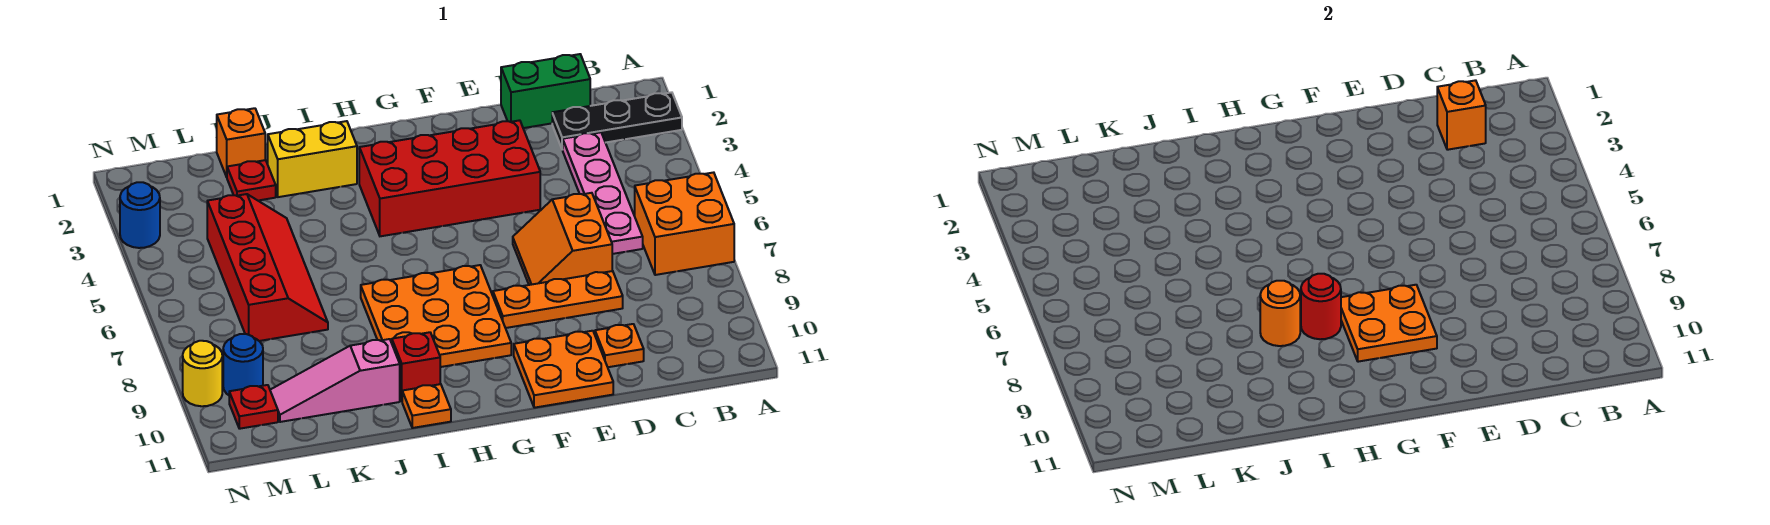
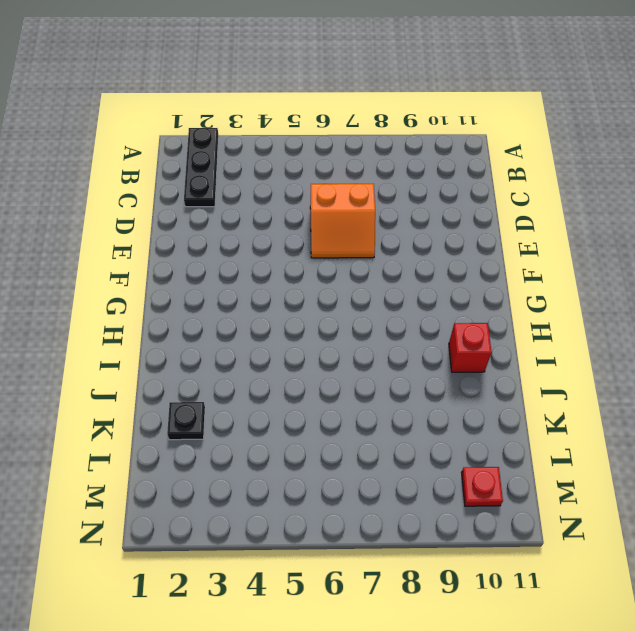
black 1x1 plate [167,402,205,440] -> red 1x1 plate [227,160,276,200]
none -> orange 2x2 brick [635,172,734,275]
none -> green 1x2 brick [501,54,590,128]
none -> pink 1x4 plate [563,132,643,254]

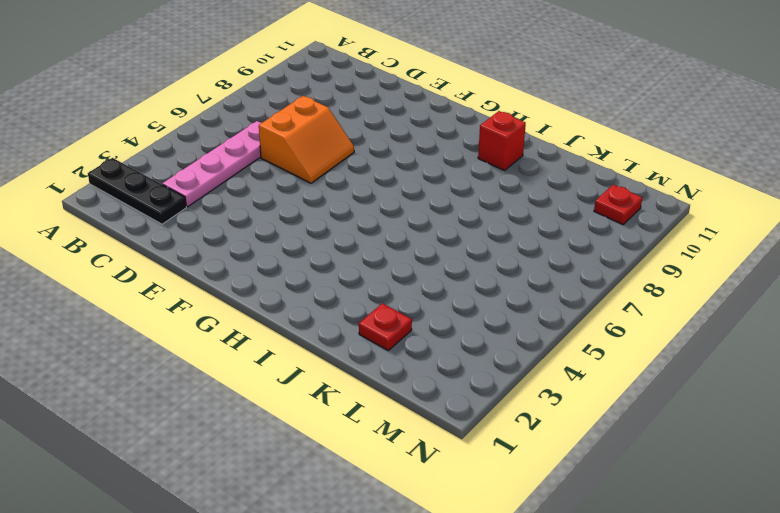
none -> orange 2x2 brick [635,172,734,275]
none -> green 1x2 brick [501,54,590,128]
none -> orange 1x3 plate [493,271,623,328]

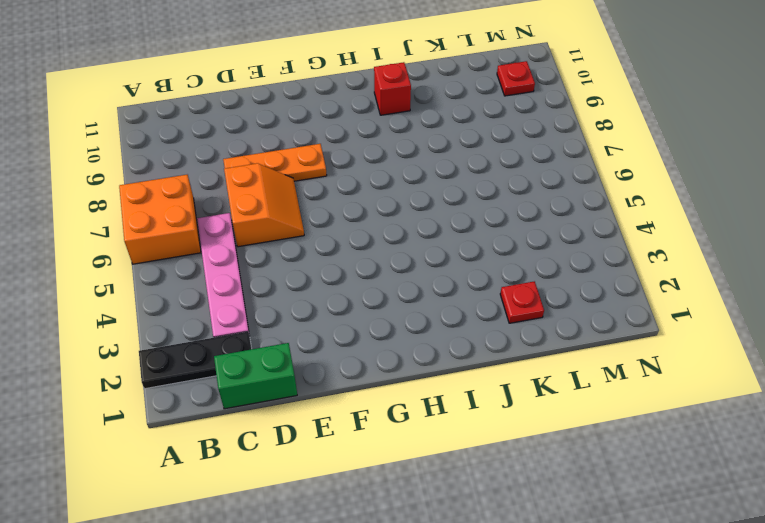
none -> orange 1x1 plate [595,324,644,367]
none -> red 2x4 brick [359,120,540,236]
none -> orange 2x2 plate [514,331,613,408]

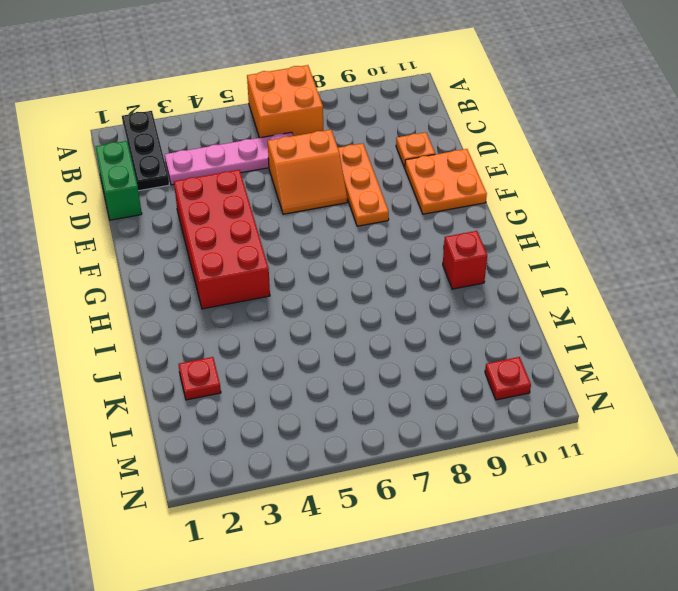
none -> orange 3x3 plate [361,265,511,367]
none -> yellow 1x2 brick [268,121,357,197]
none -> orange 1x1 plate [402,384,451,428]

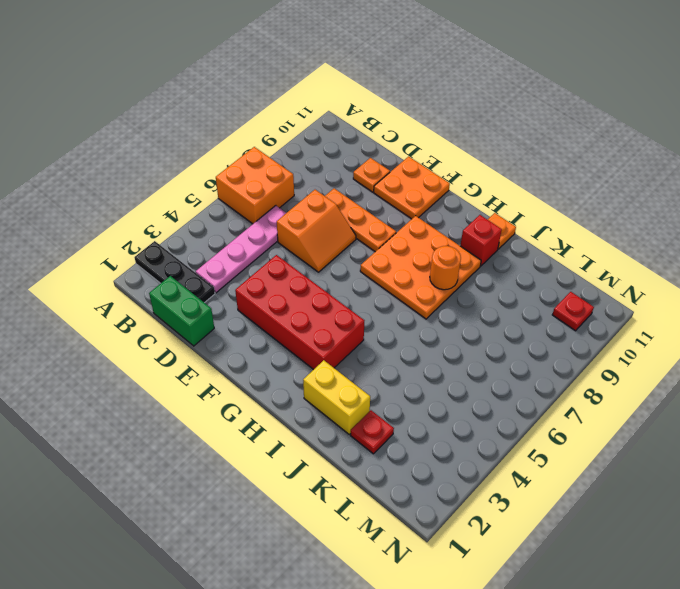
none -> pink 1x3 slope [270,339,400,422]
none -> orange 1x1 brick [217,108,265,177]
none -> red 2x4 slope [207,194,328,341]

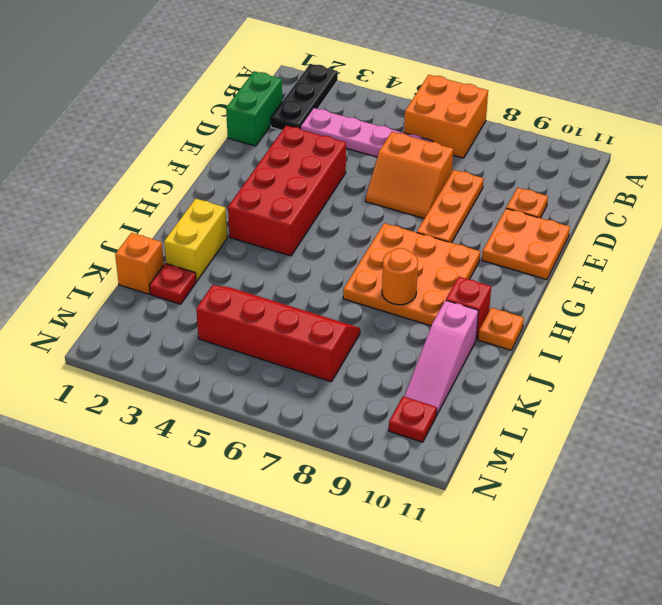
none -> blue 1x1 round brick [223,334,263,395]
none -> blue 1x1 round brick [120,182,160,248]
none -> yellow 1x1 round brick [183,341,222,406]

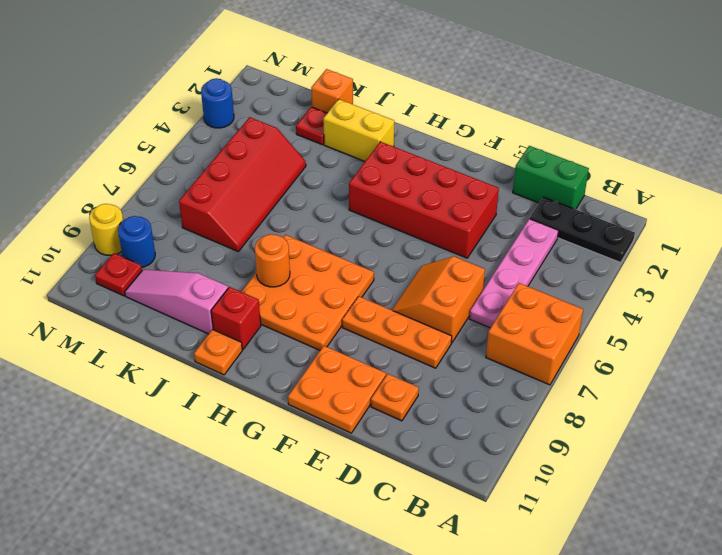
none -> orange 1x1 brick [1437,80,1486,150]
none -> orange 2x2 plate [1341,285,1437,362]
none -> red 1x1 round brick [1301,274,1341,339]

